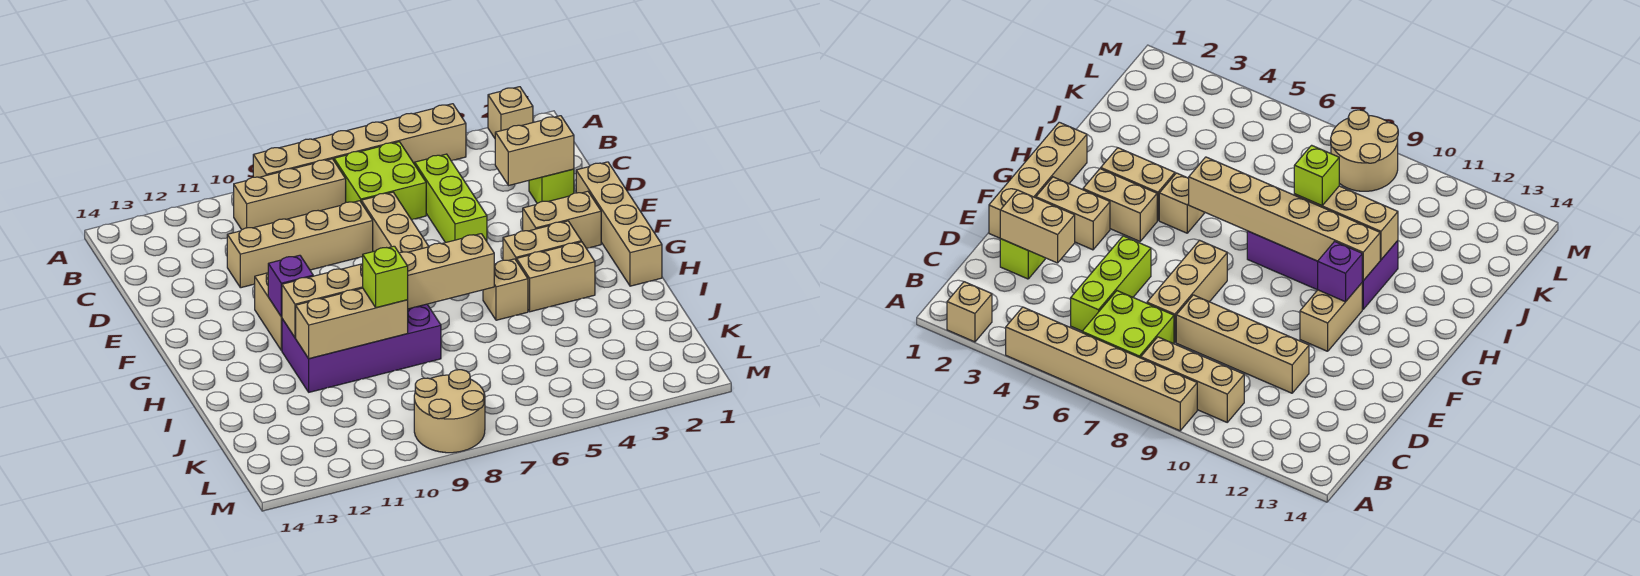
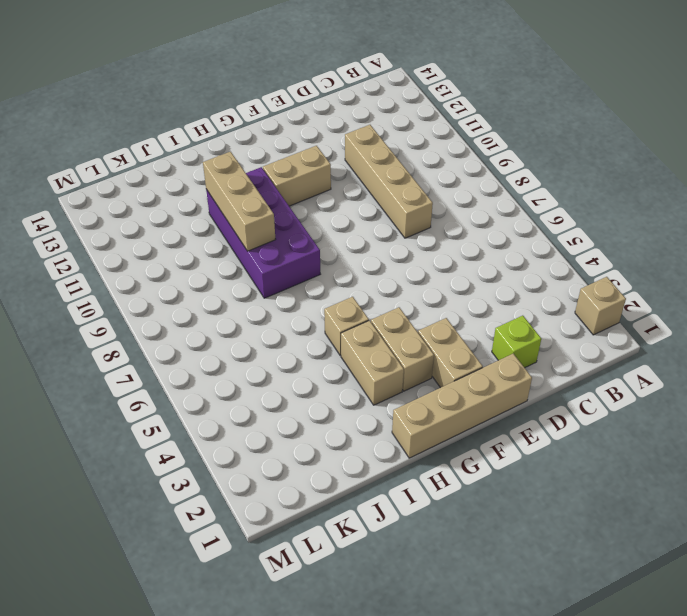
none -> tan 1x6 brick [253,104,466,177]
none -> lime 2x2 brick [334,142,426,220]
none -> tan 1x3 brick [234,159,346,230]

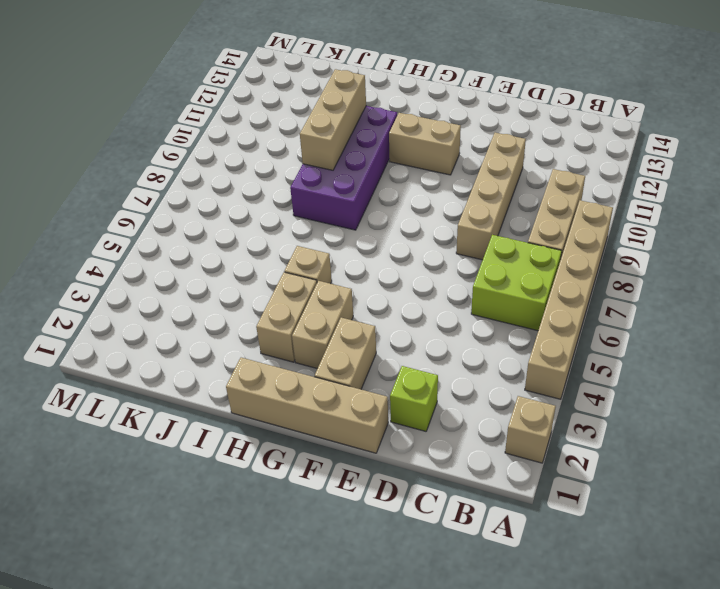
none -> lime 1x3 brick [415,154,487,243]
none -> tan 1x3 brick [361,192,429,253]
none -> tan 2x2 round brick [414,370,485,453]

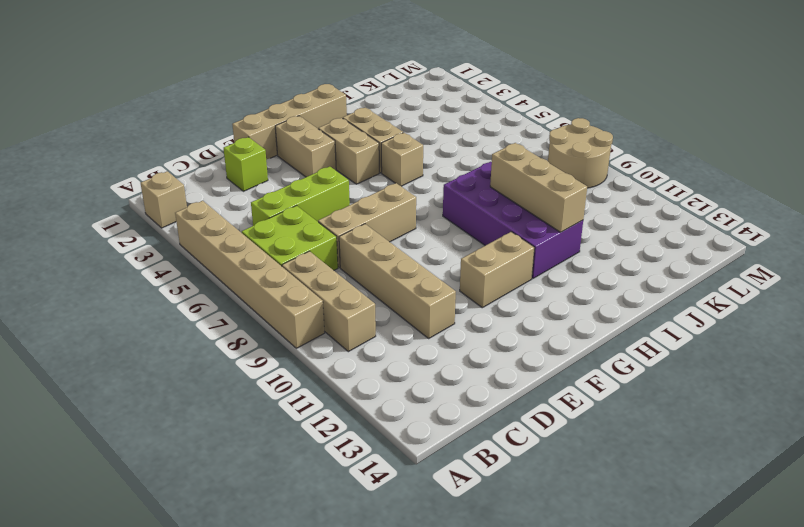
none -> tan 1x2 brick [495,116,574,186]
none -> purple 1x1 brick [268,255,313,317]
none -> tan 1x6 brick [282,234,494,338]

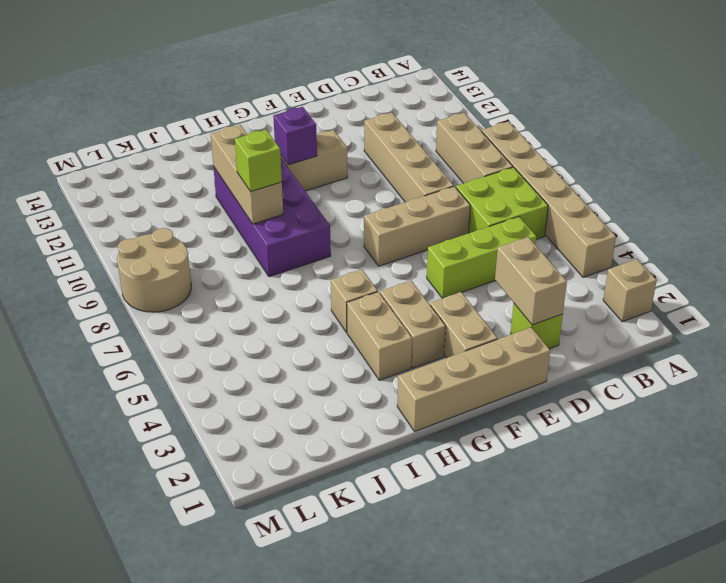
none -> tan 1x6 brick [282,234,494,338]

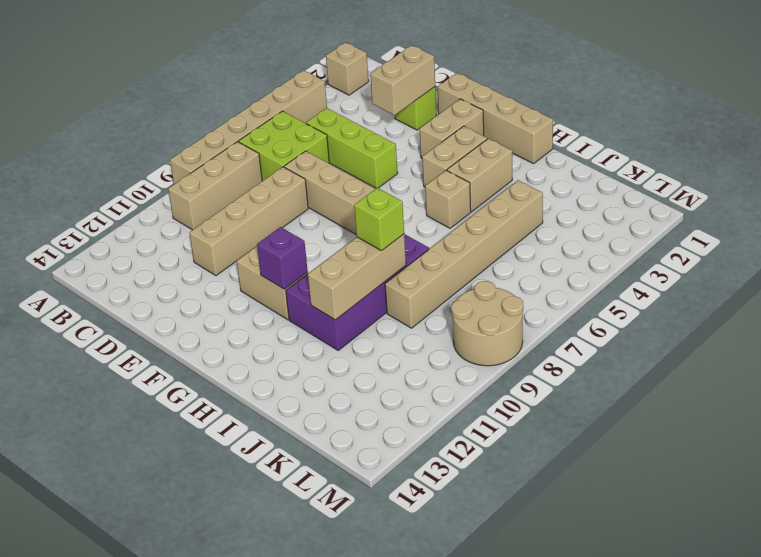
tan 1x6 brick [385,180,543,328] -> tan 1x6 brick moved to [282,234,494,338]

